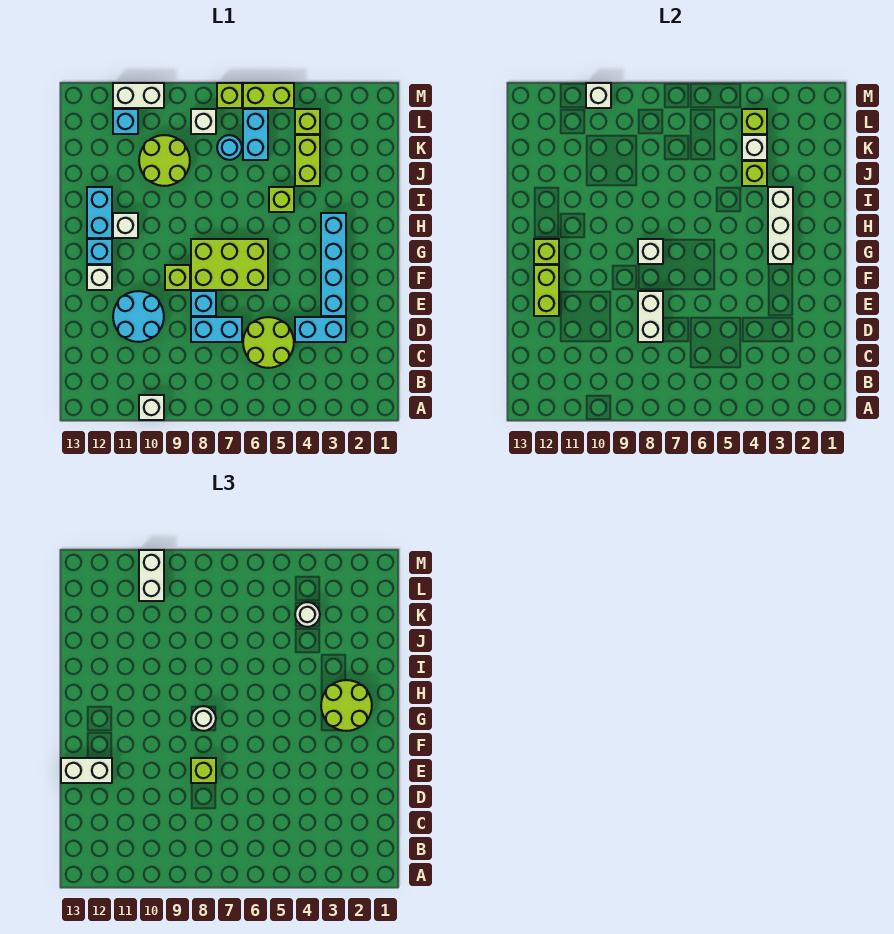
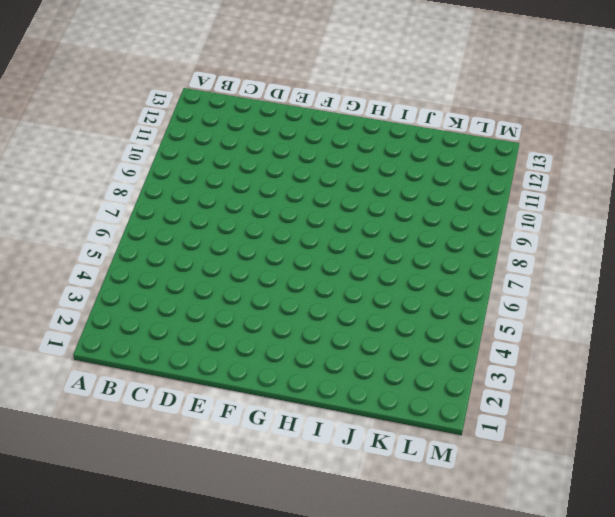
none -> white 1x1 brick [139,395,164,420]
none -> lime 2x2 round brick [243,317,294,368]
none -> cyan 1x2 brick [295,317,346,342]
none -> cyan 1x2 brick [191,317,242,342]

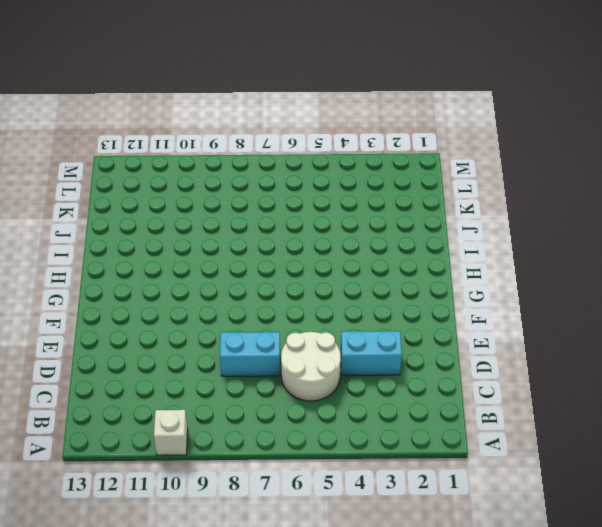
white 2x2 round brick [281,332,341,401] -> lime 2x2 round brick [243,317,294,368]
none -> cyan 2x2 round brick [113,291,164,342]
none -> cyan 1x4 brick [321,213,346,316]
none -> cyan 1x1 brick [191,291,216,316]
none -> lime 2x3 brick [191,239,268,290]

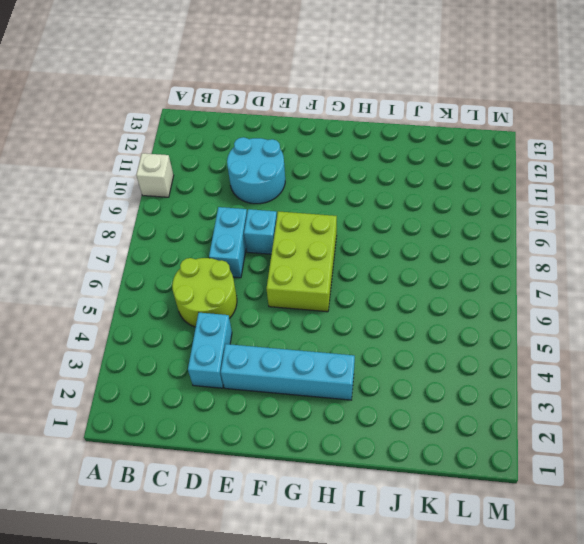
none -> lime 1x1 brick [165,265,190,290]
none -> white 1x1 brick [87,265,112,290]
none -> cyan 1x1 brick [87,239,112,264]
none -> white 1x1 brick [113,213,138,238]

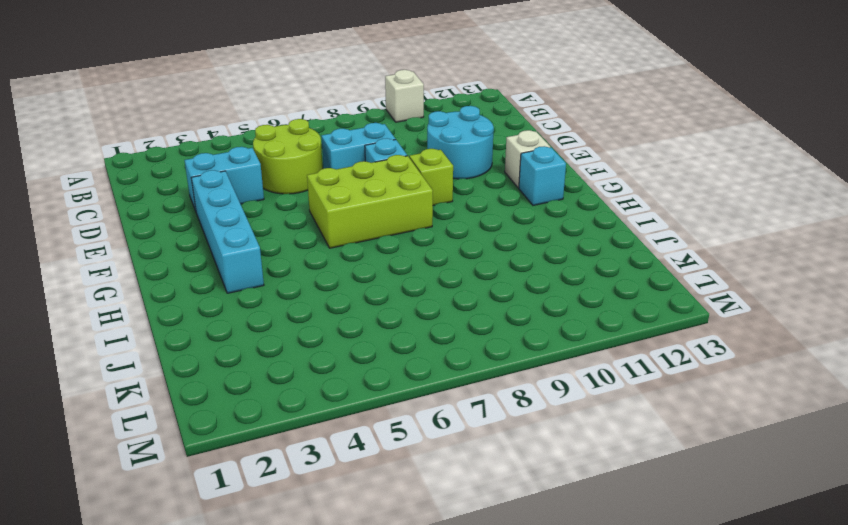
none -> white 1x1 brick [113,213,138,238]
none -> cyan 1x2 brick [87,187,112,238]
none -> lime 1x1 brick [269,187,294,212]
none -> lime 1x2 brick [295,135,320,186]

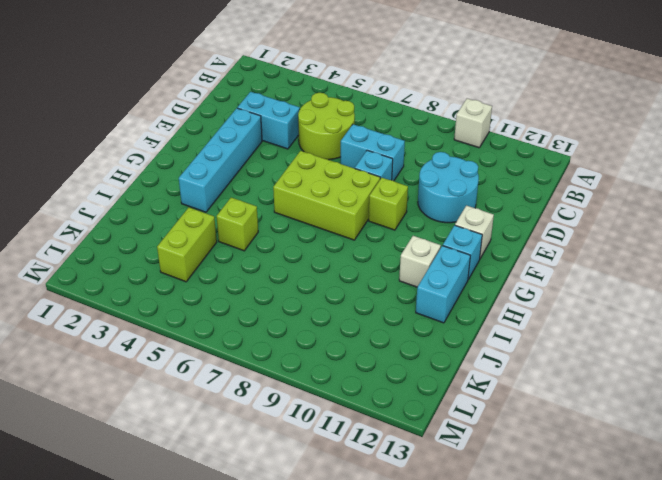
none -> lime 2x2 round brick [139,135,190,186]
none -> cyan 1x2 brick [243,109,268,160]
none -> cyan 1x1 round brick [217,135,242,160]
none -> lime 1x1 brick [295,109,320,134]

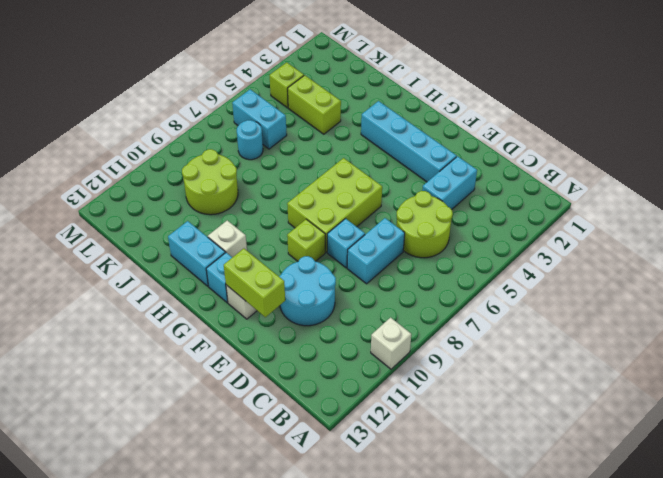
none -> lime 1x1 brick [269,187,294,212]
none -> white 1x1 brick [191,109,216,134]
none -> cyan 1x1 brick [113,109,138,134]
none -> lime 1x2 brick [243,83,294,108]

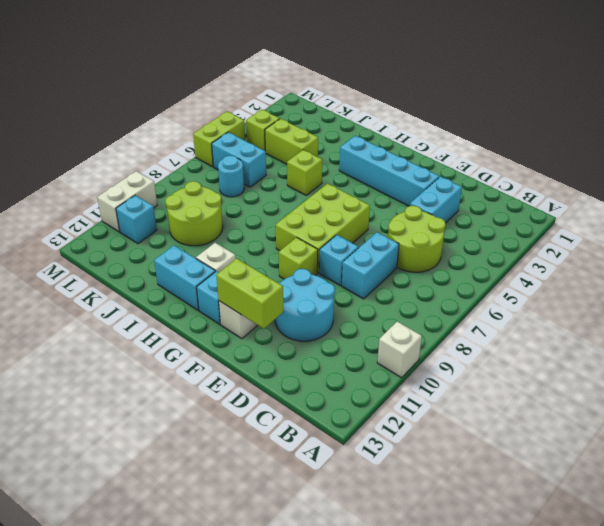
none -> white 1x1 brick [191,109,216,134]
none -> lime 1x1 brick [217,83,242,108]
none -> white 1x2 brick [638,291,663,342]
none -> white 1x3 brick [768,187,793,264]

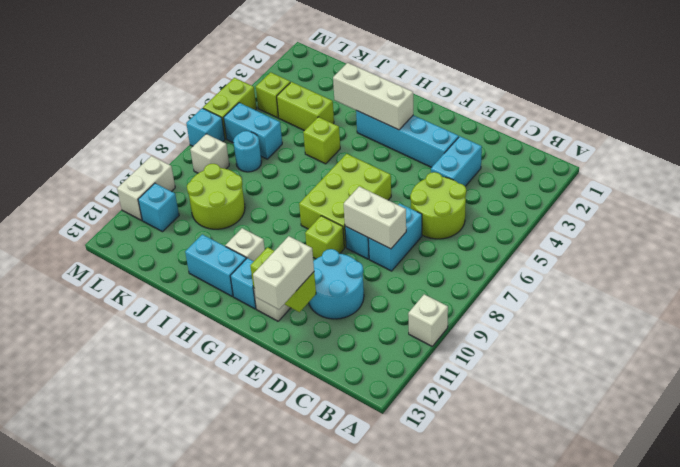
cyan 1x1 brick [186,108,225,146] -> lime 1x1 brick [217,83,242,108]
none -> white 1x1 brick [638,239,663,264]
none -> lime 1x1 brick [534,239,559,264]
none -> lime 1x1 brick [742,161,767,186]
none -> white 1x1 brick [742,135,767,160]

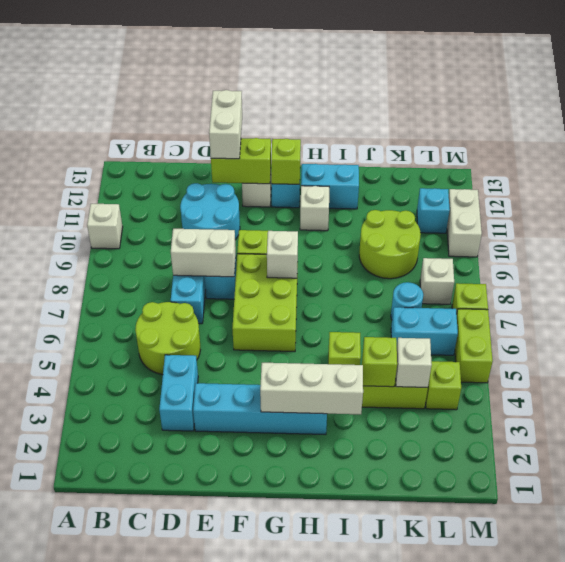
none -> lime 1x1 brick [742,109,767,134]
none -> white 1x1 brick [586,83,611,108]
none -> lime 1x1 brick [191,758,216,783]
none -> lime 2x2 round brick [321,680,372,731]

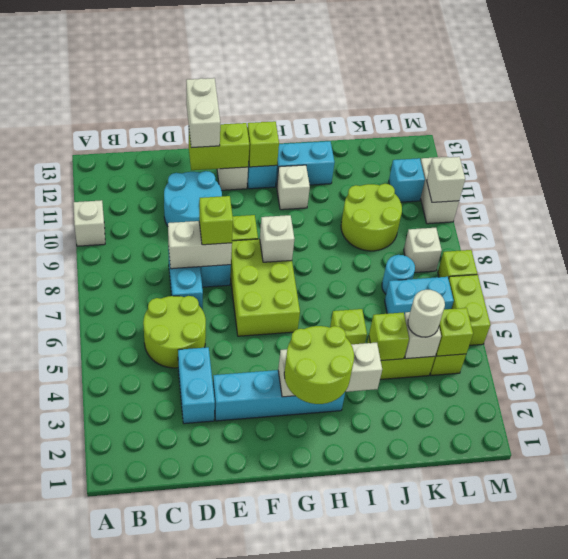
none -> white 1x1 round brick [191,706,216,731]
none -> white 1x2 brick [139,550,164,601]

